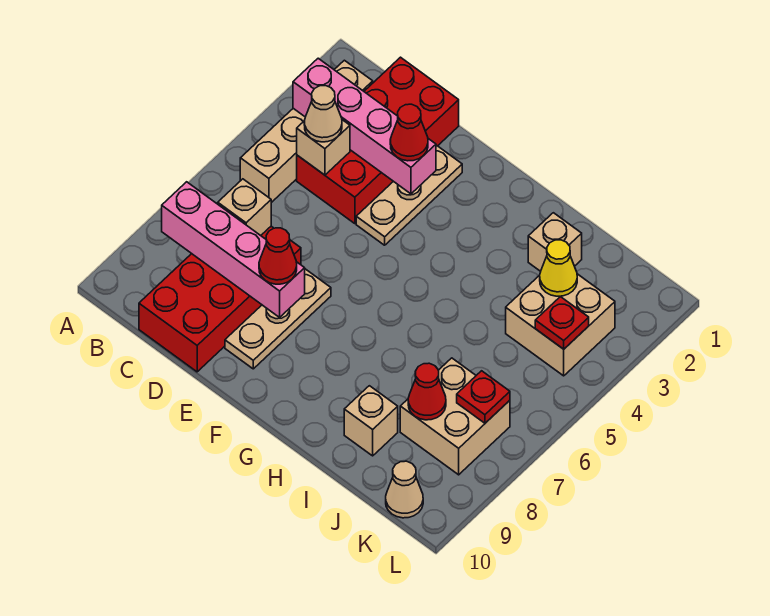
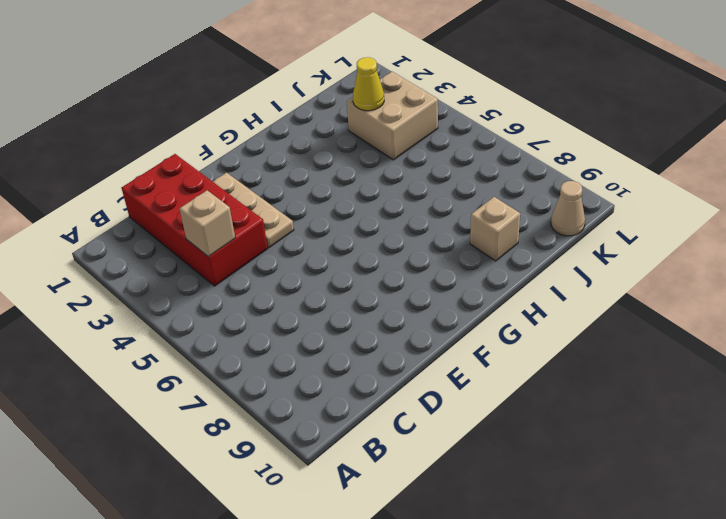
none -> tan 1x4 brick [240,60,373,203]
none -> red 2x4 brick [139,226,301,372]
none -> tan 1x3 plate [225,269,331,369]

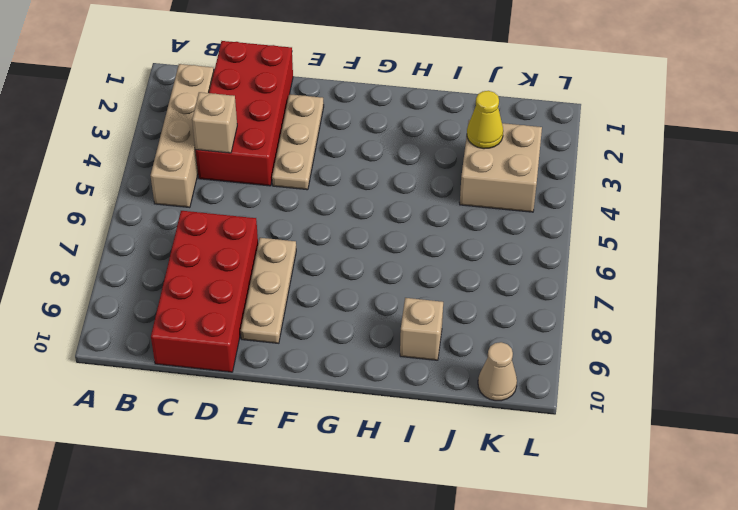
none -> tan 1x1 brick [528,213,582,271]
none -> tan 2x2 brick [400,358,510,475]
none -> pink 1x4 brick [293,58,436,194]

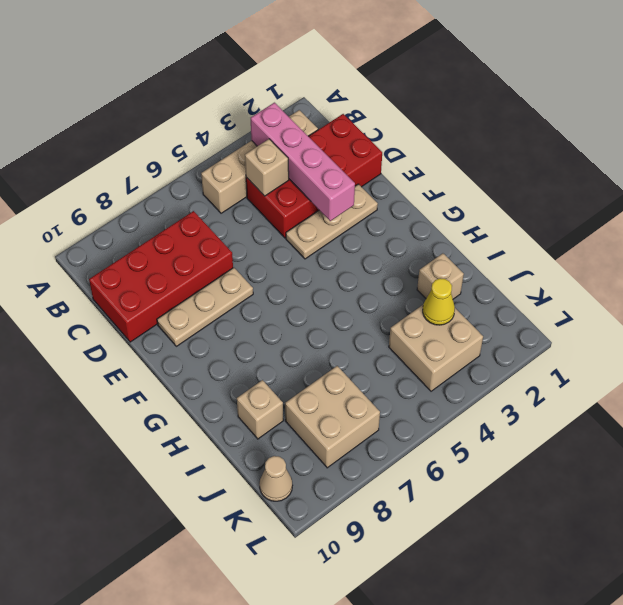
none -> pink 1x4 brick [162,182,305,317]
none -> tan 1x1 brick [218,179,271,236]
none -> red 1x1 cone [408,363,446,420]

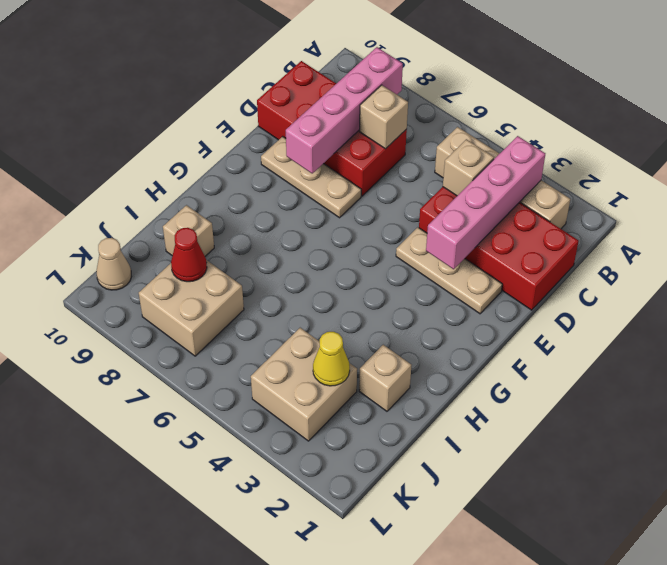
none -> red 1x1 plate [535,297,589,349]
none -> red 1x1 plate [457,371,510,423]
none -> tan 1x1 cone [304,86,342,142]

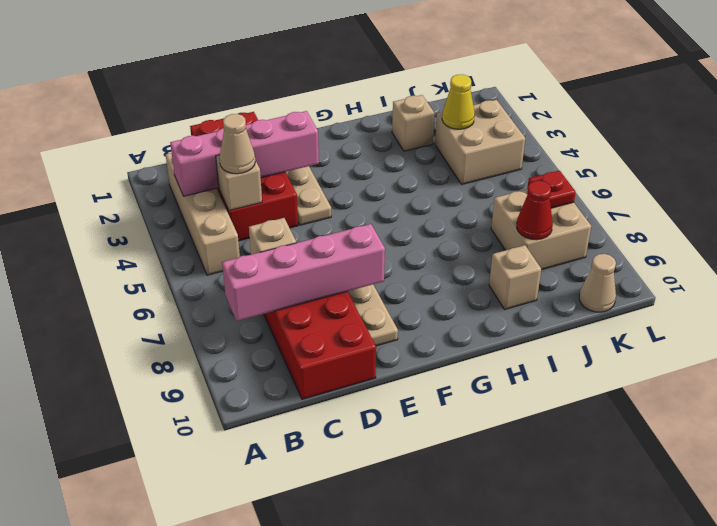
none -> red 1x1 plate [535,297,589,349]
none -> red 1x1 cone [390,104,428,161]
none -> red 1x1 cone [259,228,297,284]

